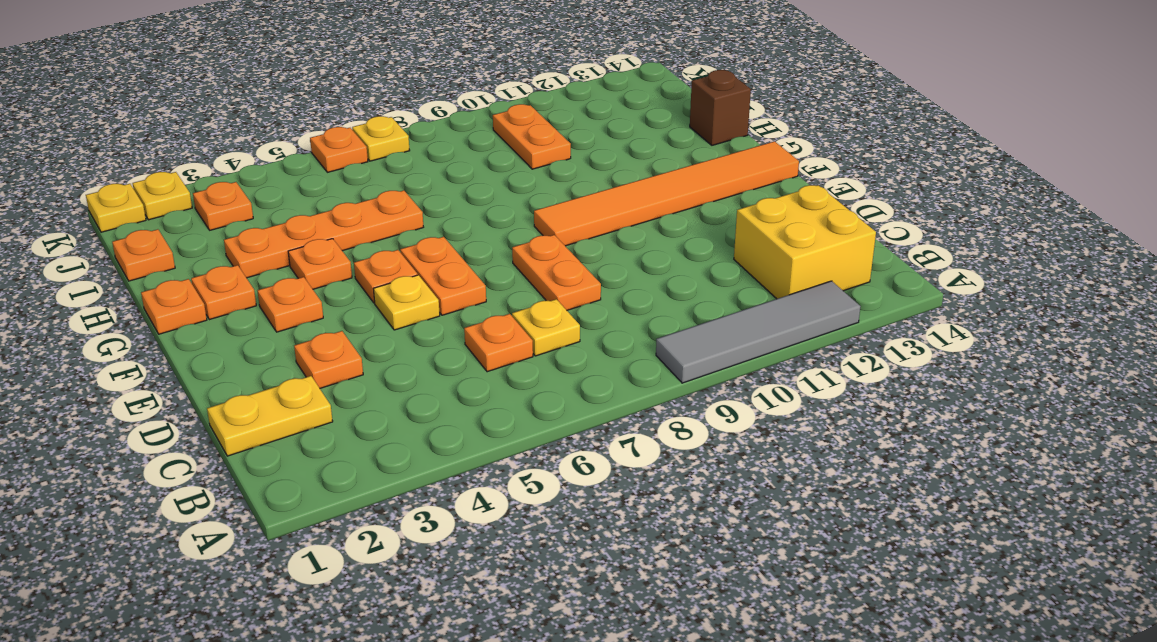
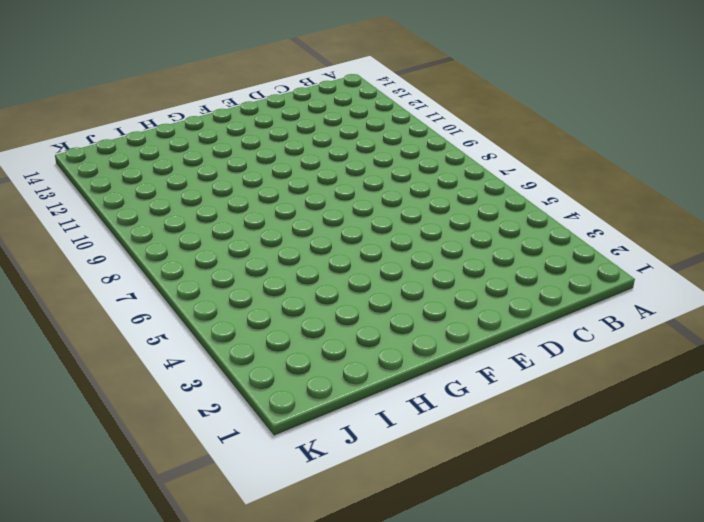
none -> grey 1x4 tile [656,281,861,383]
none -> yellow 2x2 brick [734,185,876,299]
none -> yellow 1x2 plate [207,376,333,456]

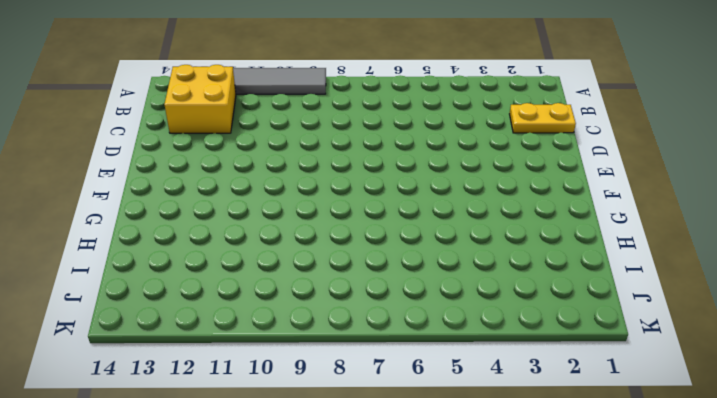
none -> orange 1x1 plate [464,314,533,372]
none -> yellow 1x1 plate [512,299,580,356]
none -> orange 1x1 plate [294,331,363,388]

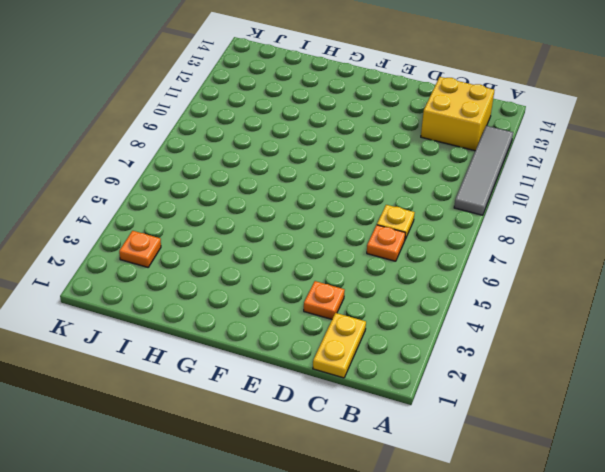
none -> orange 1x2 plate [512,235,601,310]
none -> yellow 1x1 plate [374,275,440,330]
none -> orange 1x2 plate [400,237,486,315]

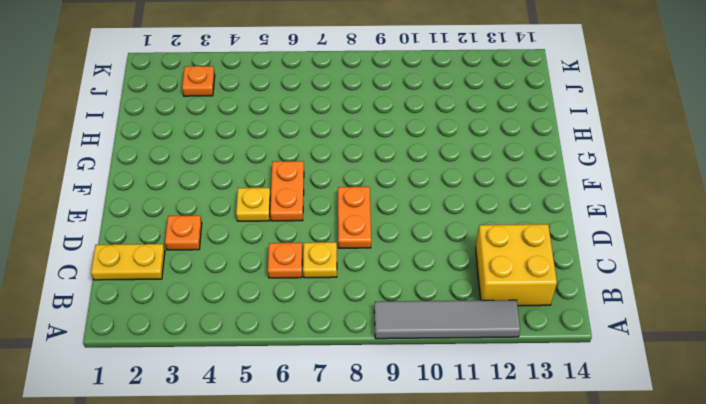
none -> orange 1x1 plate [258,277,323,332]
none -> orange 1x1 plate [354,250,418,303]
none -> orange 1x6 tile [534,141,799,246]

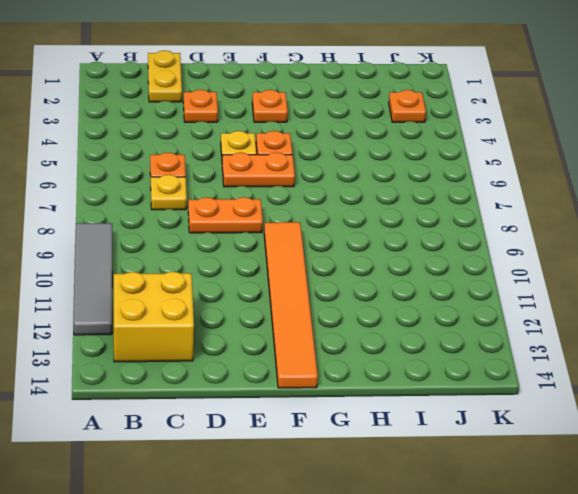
none -> orange 1x1 plate [141,279,207,334]
none -> orange 1x1 plate [191,265,256,320]
none -> orange 1x1 plate [288,239,352,289]

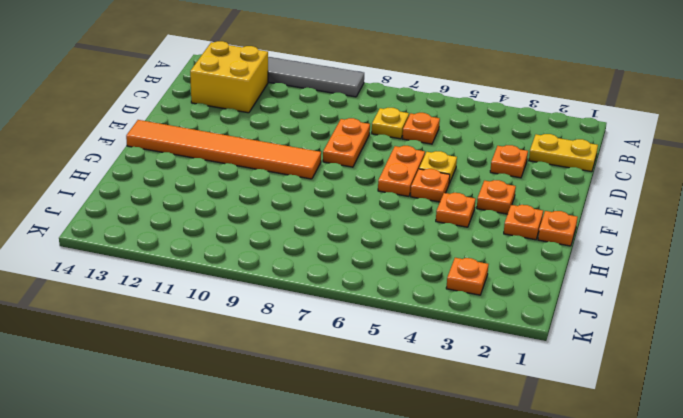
none -> orange 1x4 plate [224,190,423,278]
none -> brown 1x1 brick [690,70,751,145]
none -> orange 1x1 plate [112,229,175,281]

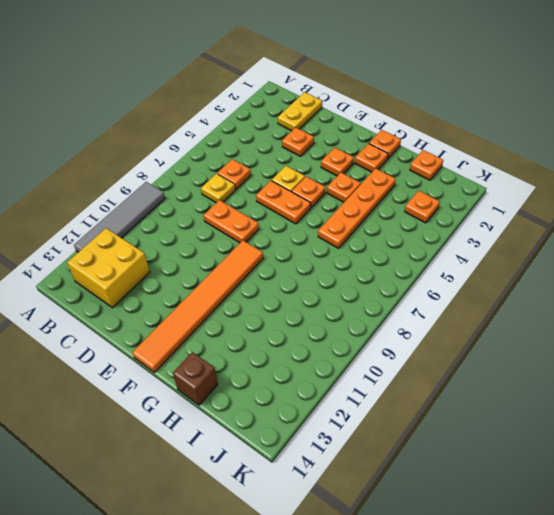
none -> orange 1x2 plate [493,104,571,169]
none -> yellow 1x1 plate [86,184,146,232]
none -> yellow 1x1 plate [133,172,192,220]

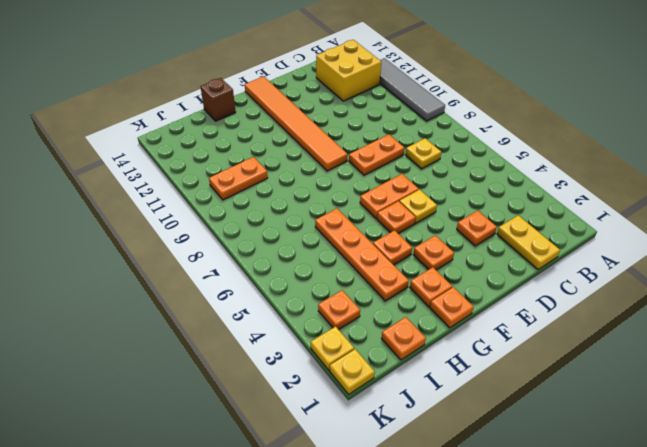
none -> orange 1x1 plate [464,314,533,372]
none -> orange 1x1 plate [310,127,368,172]
none -> yellow 1x1 plate [352,116,410,161]

